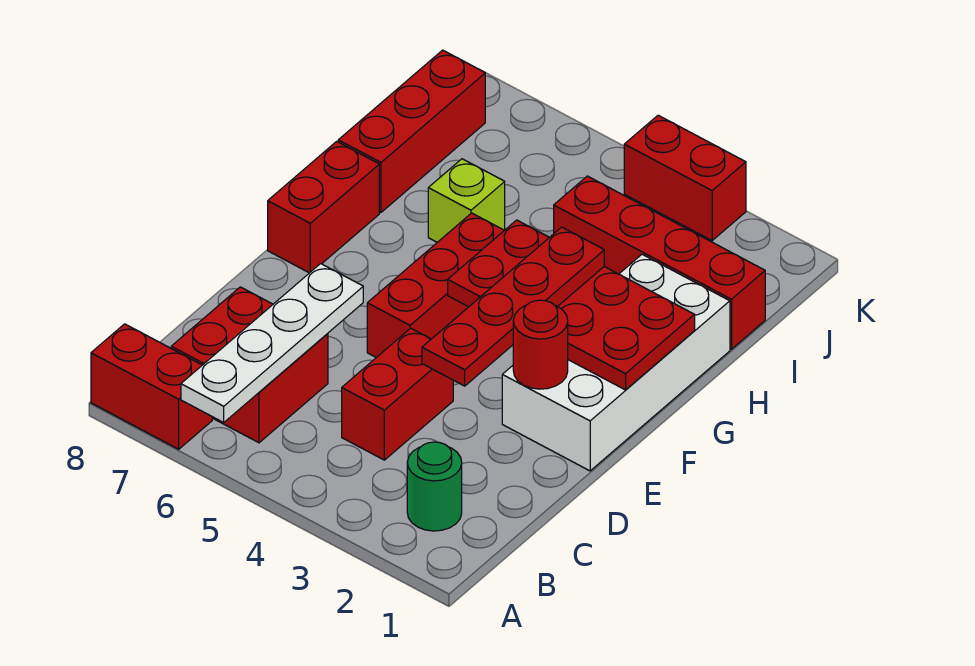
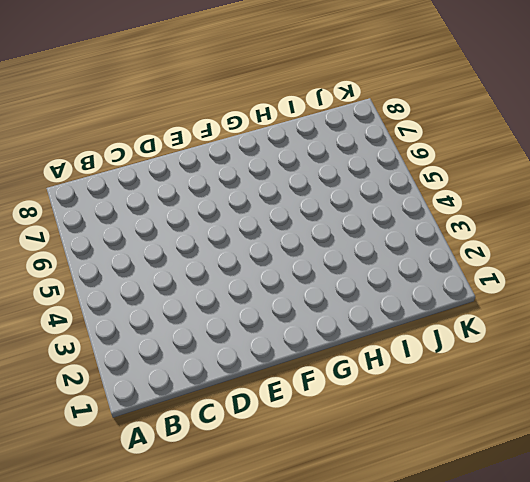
none -> red 1x2 brick [91,324,212,449]
none -> green 1x1 round brick [407,442,462,531]
none -> red 2x2 brick [171,287,328,443]

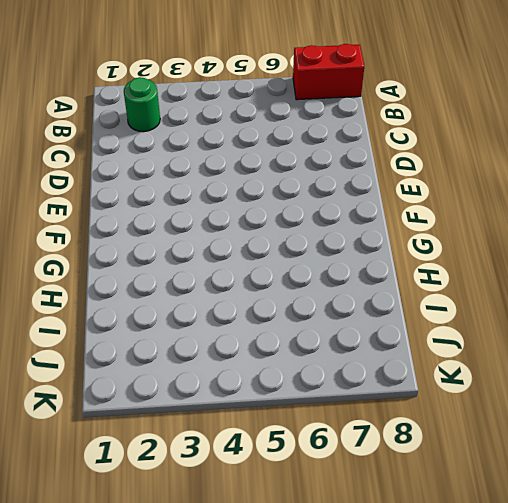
none -> red 2x2 brick [171,287,328,443]
none -> red 1x2 brick [342,328,453,460]
none -> white 2x4 brick [502,254,730,471]

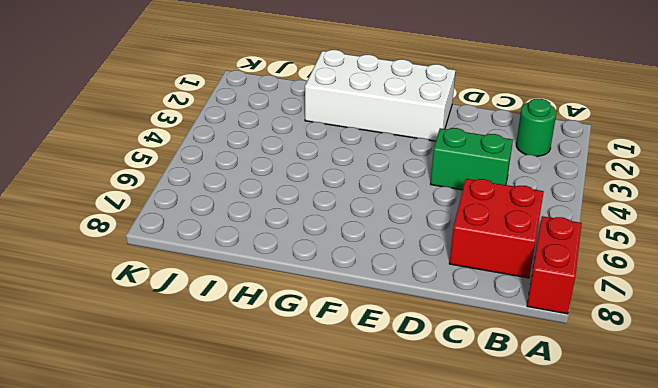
green 1x2 brick [431,128,513,190] -> red 1x2 brick [342,328,453,460]
none -> red 1x3 brick [367,213,504,357]
none -> red 1x2 brick [268,141,379,273]
none -> lime 1x1 brick [428,159,505,242]

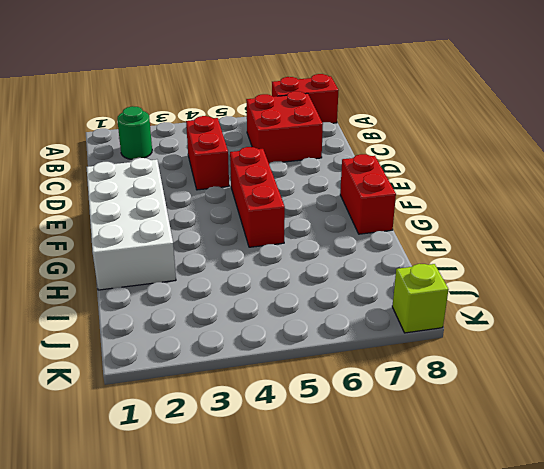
lime 1x1 brick [392,264,449,333] -> lime 1x1 brick moved to [428,159,505,242]
none -> red 1x3 brick [338,50,485,212]
none -> red 1x4 brick [554,176,765,349]
none -> red 1x2 brick [624,115,746,241]

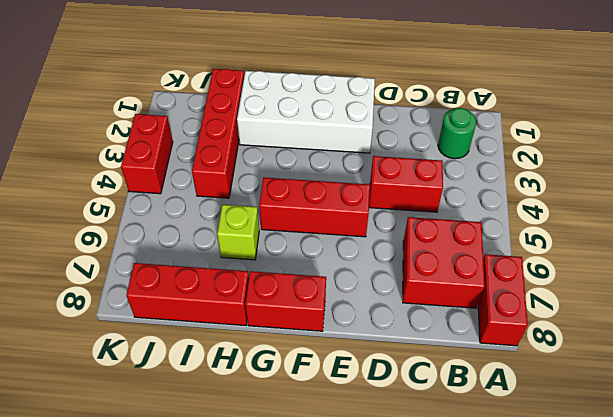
none -> white 1x4 plate [181,264,363,422]
none -> red 1x1 round brick [513,300,568,389]
none -> red 2x4 plate [448,220,695,390]

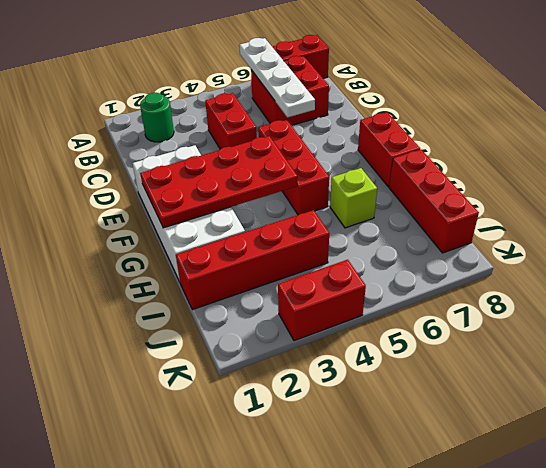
none -> red 1x1 round brick [513,300,568,389]
none -> red 1x4 plate [422,227,604,386]

